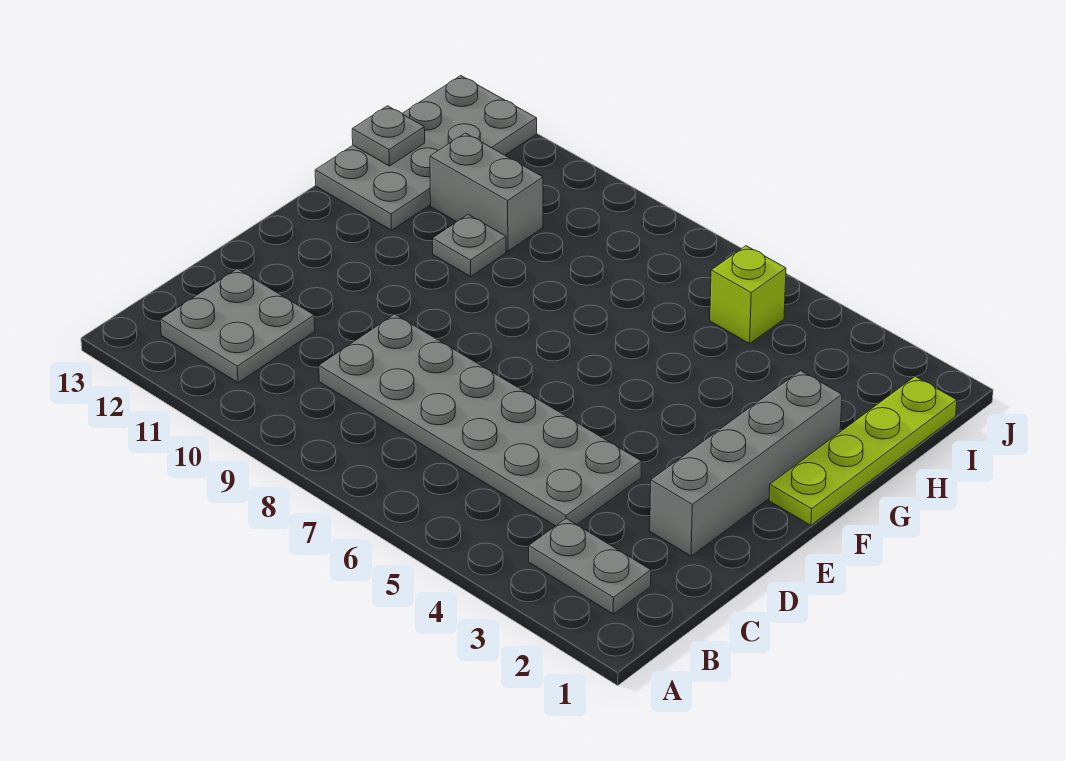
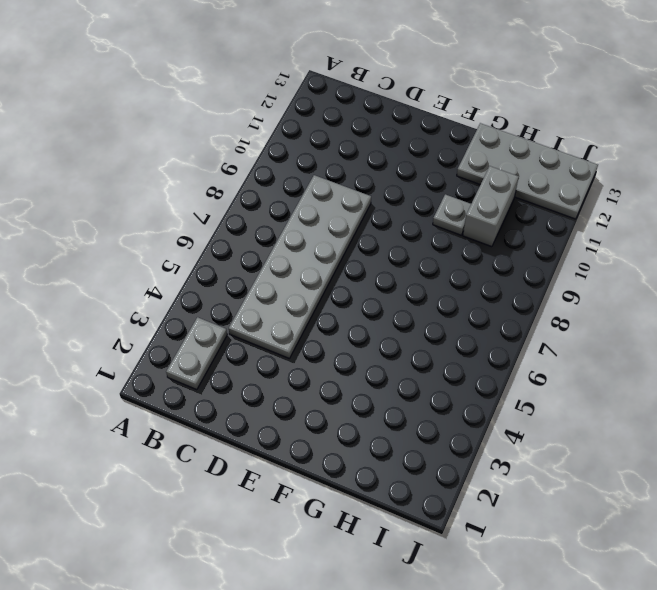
none -> grey 2x2 plate [161,269,315,383]
none -> grey 1x4 brick [650,371,842,556]

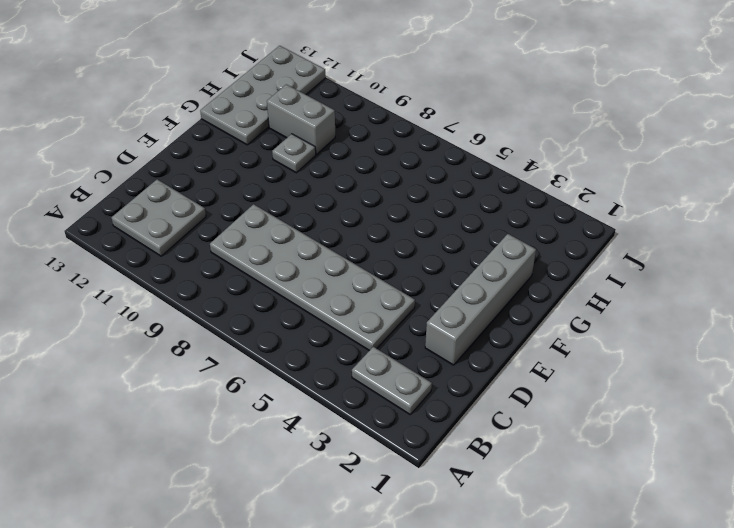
none -> lime 1x4 plate [769,376,957,525]
none -> lime 1x1 brick [710,246,786,344]

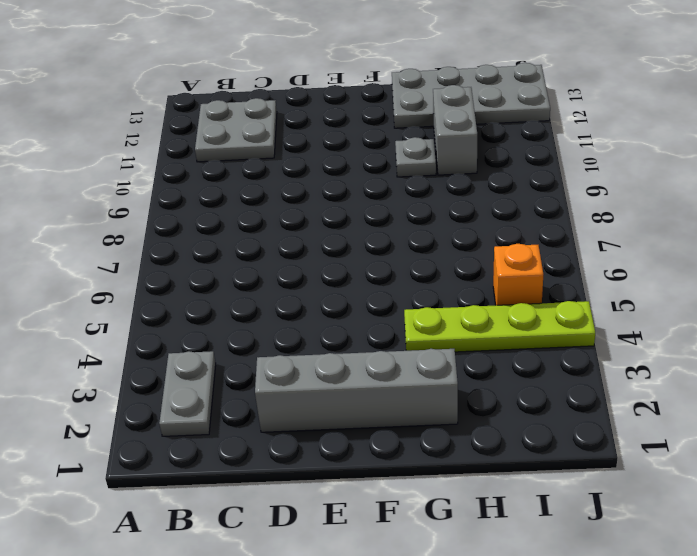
lime 1x4 plate [404,301,595,352] -> lime 1x4 plate moved to [769,376,957,525]
orange 1x1 brick [493,244,543,305] -> lime 1x1 brick [710,246,786,344]
none -> grey 2x6 plate [319,314,642,526]
none -> grey 1x1 plate [352,106,425,166]

